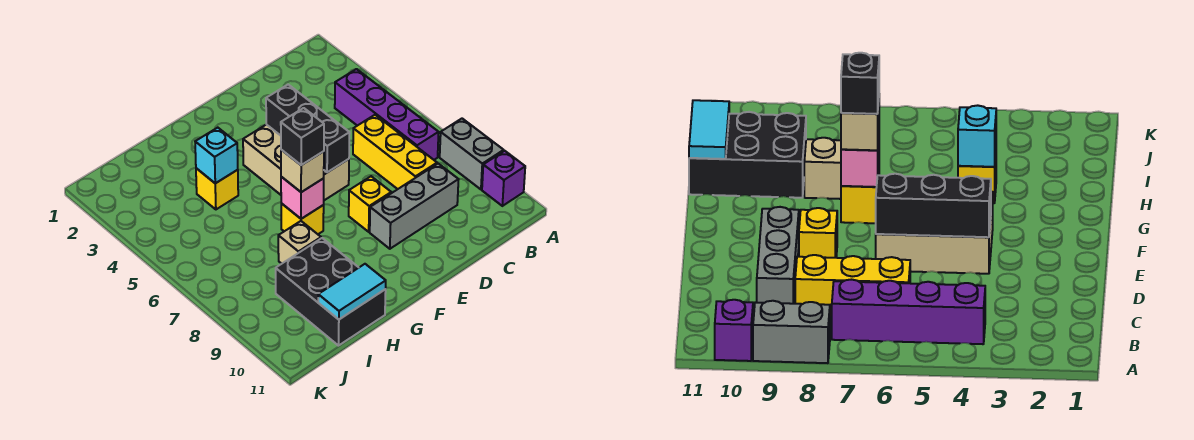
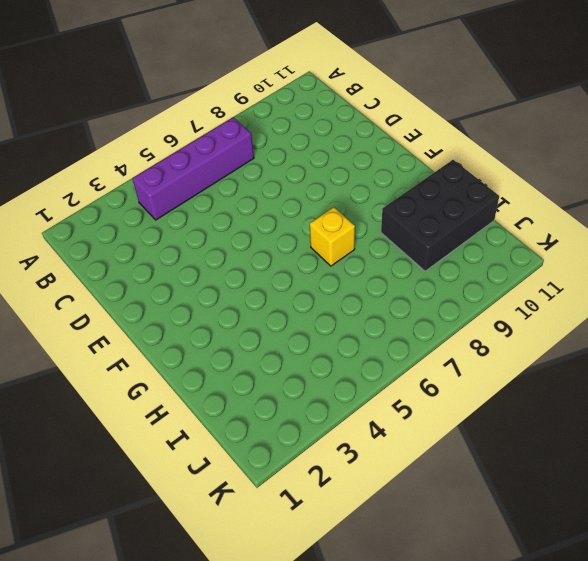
none -> grey 1x2 brick [440,119,504,189]
none -> purple 1x1 brick [482,151,525,206]
none -> yellow 1x3 brick [353,115,437,189]

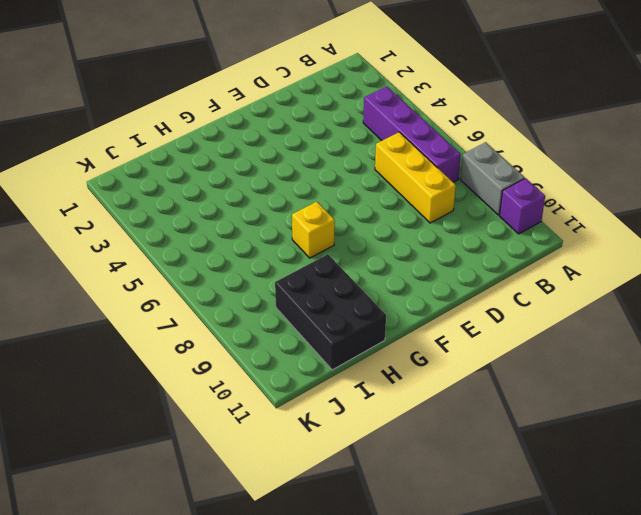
none -> grey 1x3 brick [370,164,459,249]
none -> tan 2x3 brick [243,124,349,200]
none -> yellow 1x1 brick [349,176,391,232]

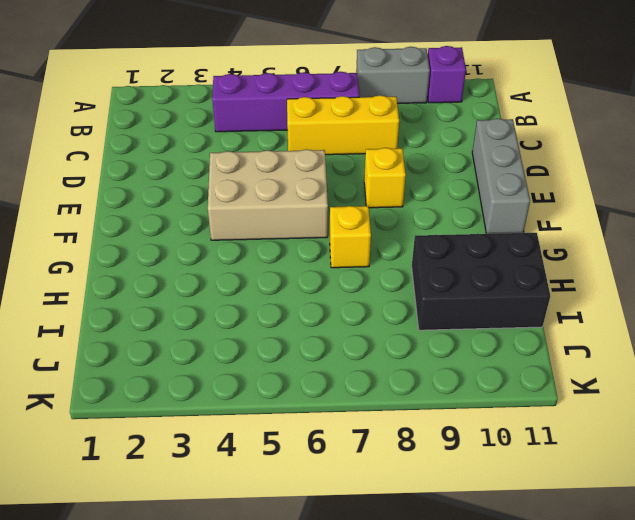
grey 1x3 brick [472,118,530,234] -> grey 1x3 brick moved to [370,164,459,249]
none -> yellow 1x1 brick [196,168,238,209]
none -> tan 1x1 brick [278,221,321,264]
none -> black 1x3 brick [266,85,350,172]

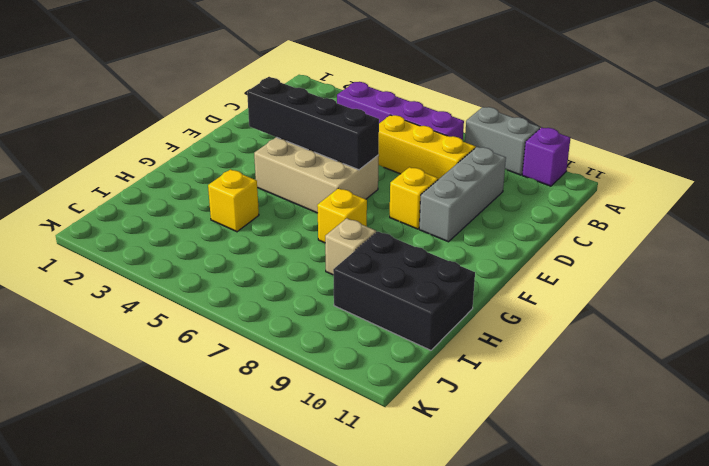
black 1x4 brick [247,78,379,170] -> black 1x3 brick [266,85,350,172]
none -> pink 1x1 brick [281,177,324,219]
none -> cyan 1x1 brick [195,128,238,183]
none -> cyan 1x2 tile [318,264,386,319]

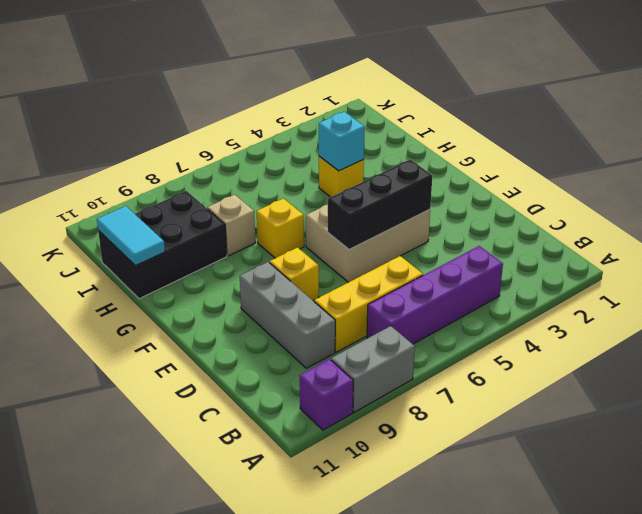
none -> pink 1x1 brick [281,177,324,219]
none -> tan 1x1 brick [281,150,324,192]
none -> black 1x1 brick [281,108,324,165]

